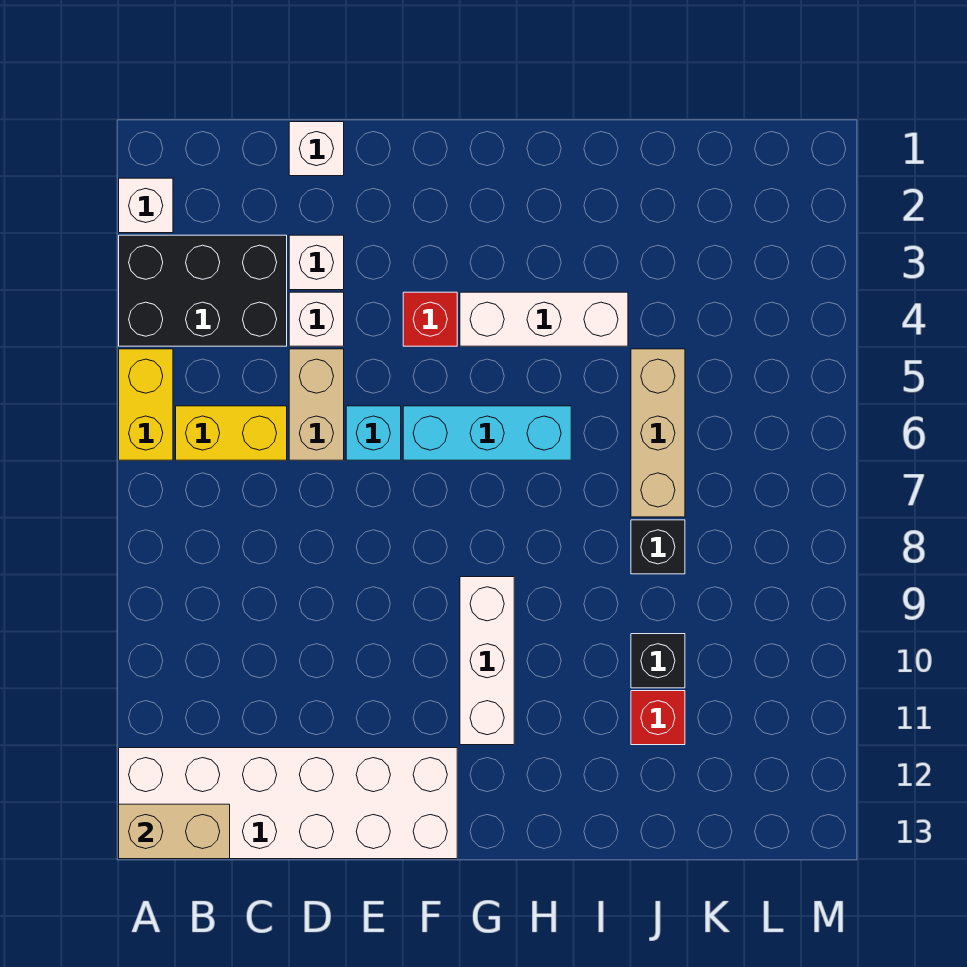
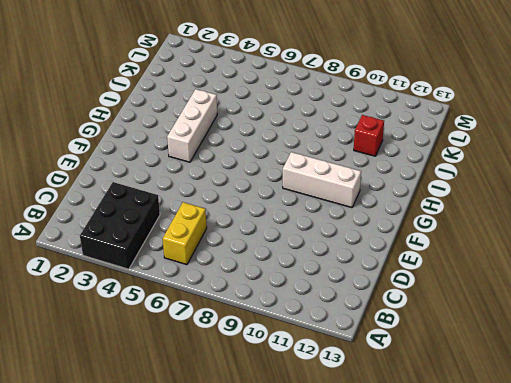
none -> white 1x1 brick [119,178,173,233]
none -> yellow 1x2 brick [119,349,173,460]
none -> white 2x6 brick [119,748,457,859]

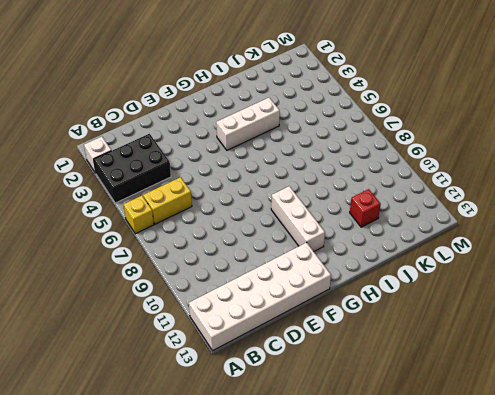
yellow 1x1 brick [124,196,154,234] -> yellow 1x2 brick [119,349,173,460]
none -> white 1x1 brick [289,122,344,176]
none -> white 1x1 brick [289,235,344,290]
none -> white 1x1 brick [289,292,344,346]

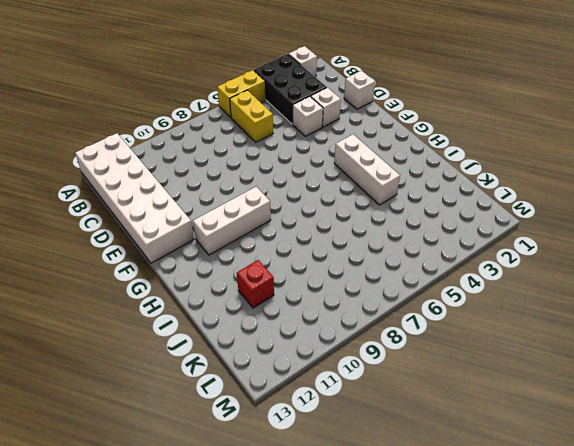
none -> tan 1x2 brick [289,349,344,460]
none -> cyan 1x1 brick [346,406,401,460]
none -> red 1x1 brick [403,292,457,346]

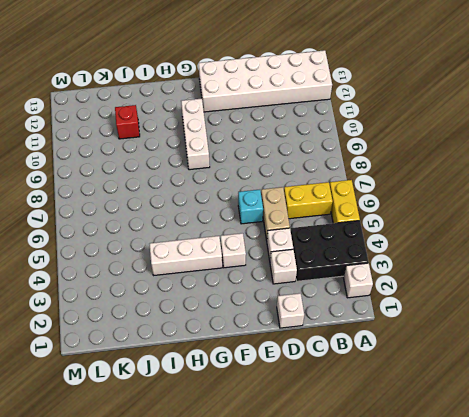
white 1x1 brick [221,233,246,268] -> red 1x1 brick [403,292,457,346]
none -> cyan 1x3 brick [403,406,571,460]
none -> tan 1x3 brick [631,349,685,517]
none -> black 1x1 brick [631,520,685,574]

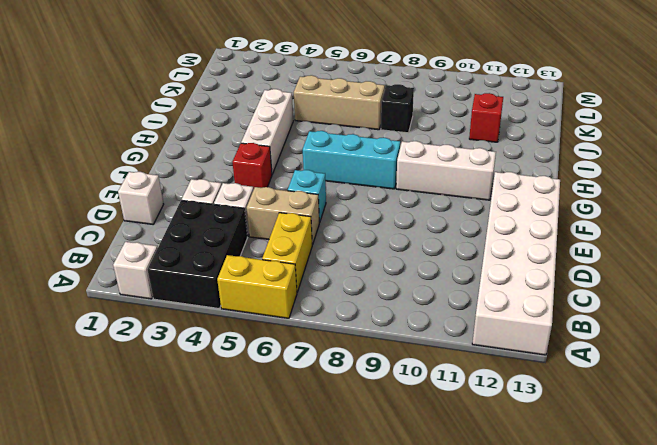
cyan 1x3 brick [303,131,400,189] -> cyan 1x3 brick turned to [403,406,571,460]
none -> black 1x1 brick [631,634,685,688]
none -> tan 1x2 brick [119,804,230,859]

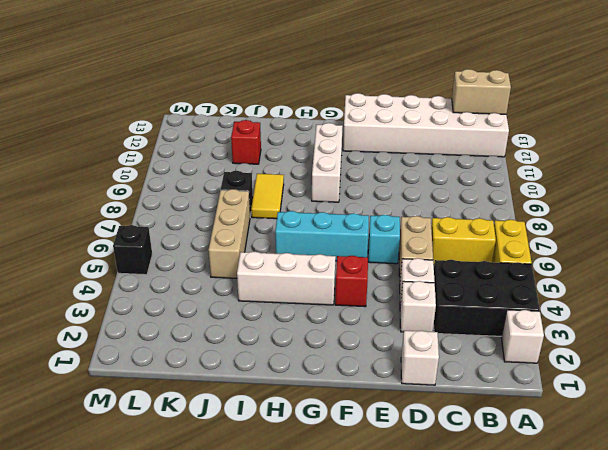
yellow 1x2 tile [251,174,284,219] -> none
black 1x1 brick [113,225,152,275] -> black 1x1 brick moved to [631,634,685,688]

